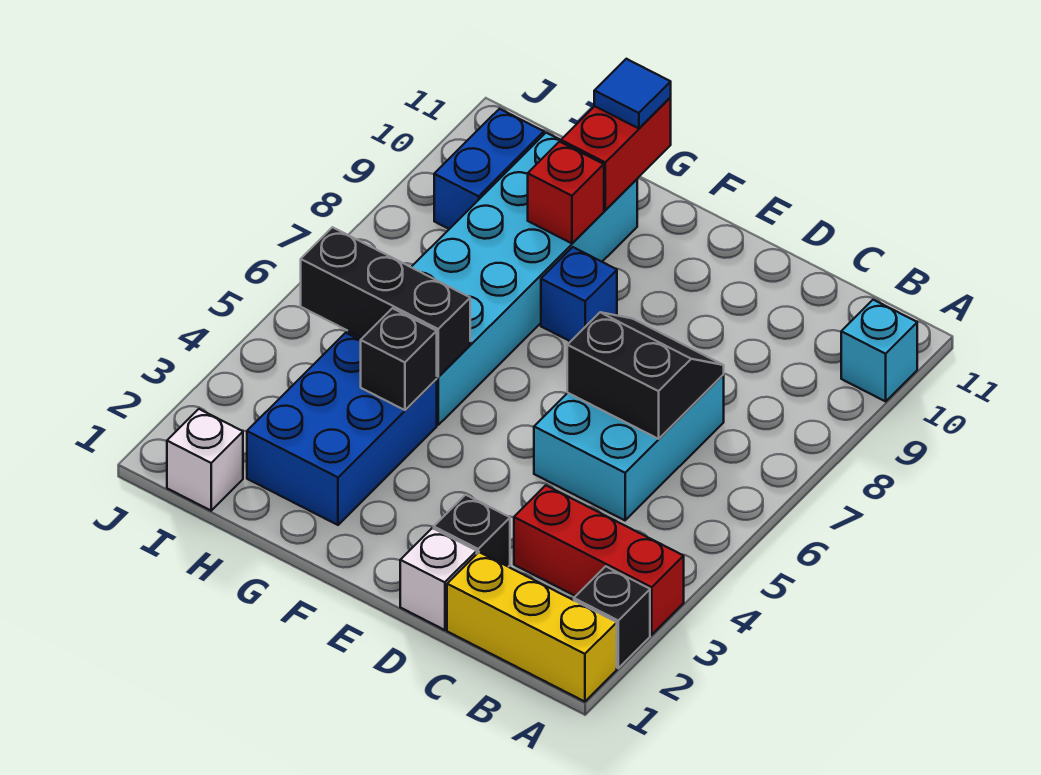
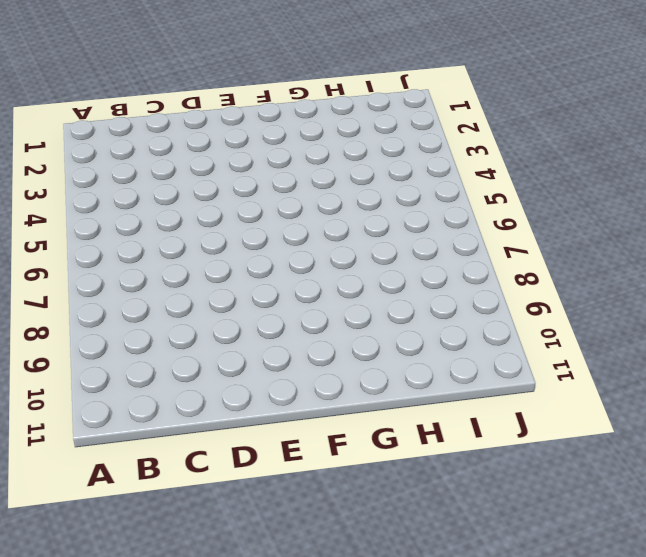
none -> yellow 1x3 brick [447,552,617,702]
none -> black 1x1 brick [574,566,650,668]
none -> red 1x3 brick [514,485,684,635]

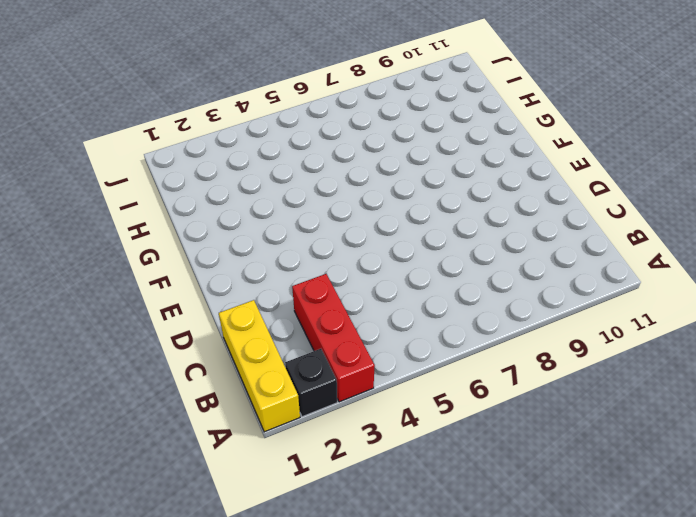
none -> cyan 1x1 brick [841,300,917,401]
none -> cyan 2x3 brick [534,375,724,520]
none -> white 1x1 brick [400,528,477,630]

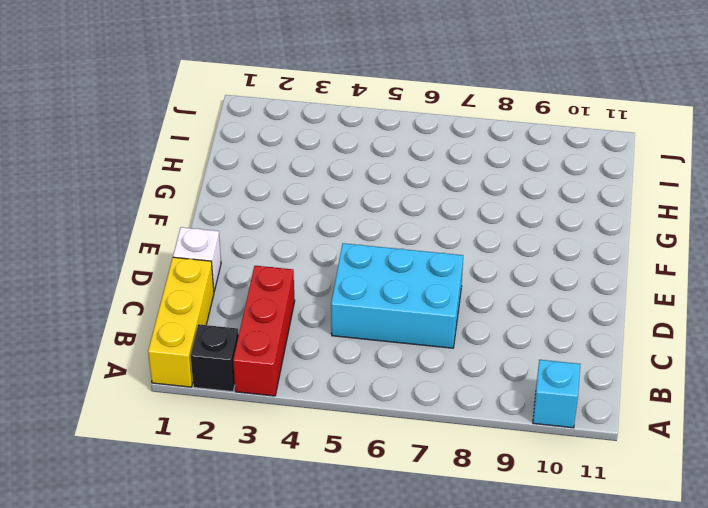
none -> black 1x1 brick [434,495,510,567]
none -> blue 1x1 brick [541,247,617,342]
none -> blue 2x3 brick [247,333,437,525]

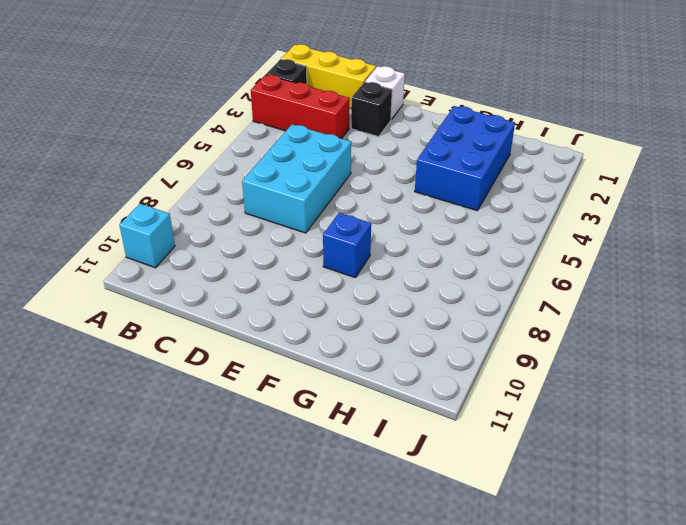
none -> cyan 2x6 brick [347,133,637,425]
none -> white 1x1 brick [167,409,243,511]
none -> blue 1x2 brick [434,109,544,229]

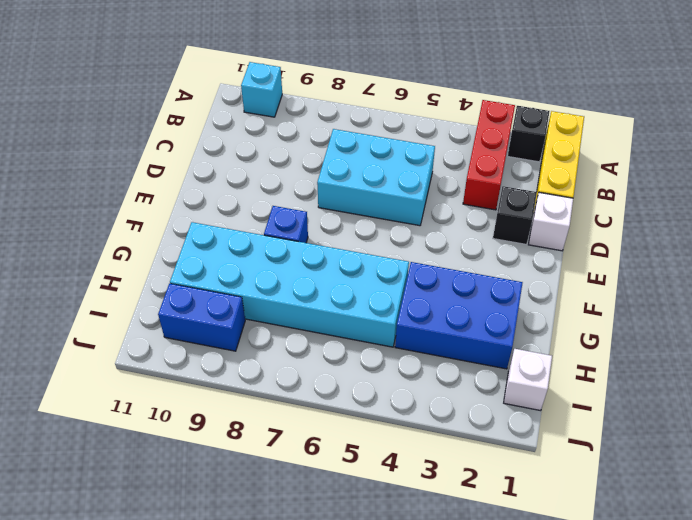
none -> black 2x2 slope [567,312,724,439]
none -> black 1x1 brick [361,308,437,410]
none -> black 1x3 brick [301,227,470,377]

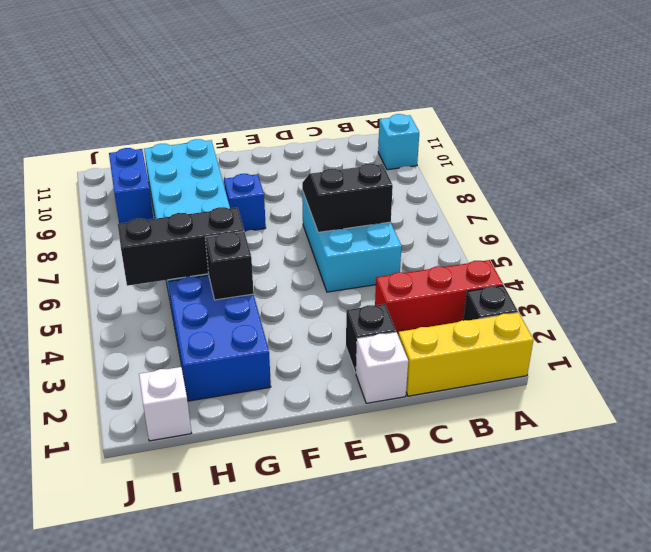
none -> red 1x1 brick [528,142,604,243]
none -> red 1x2 brick [561,98,671,210]
none -> blue 1x1 tile [594,59,671,129]

